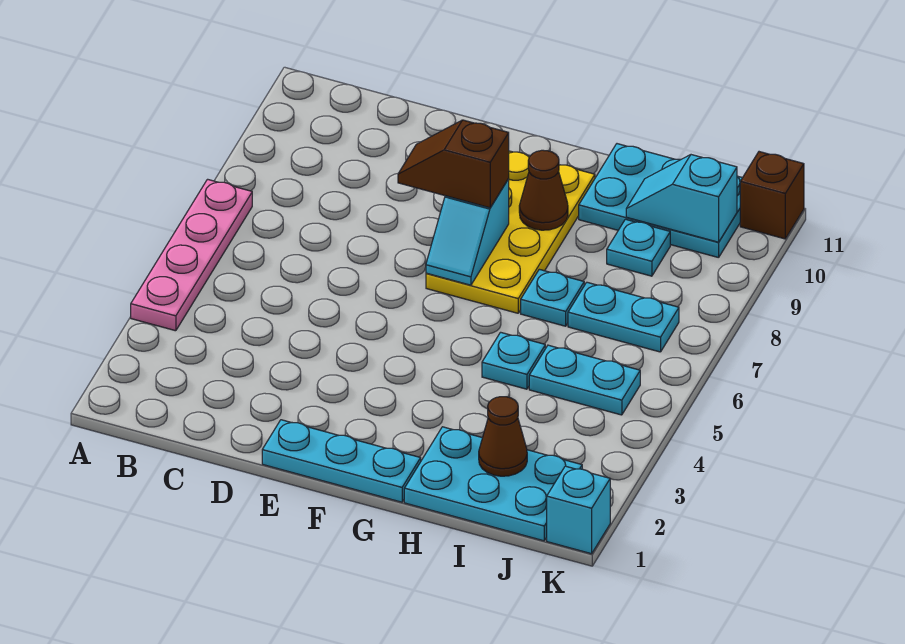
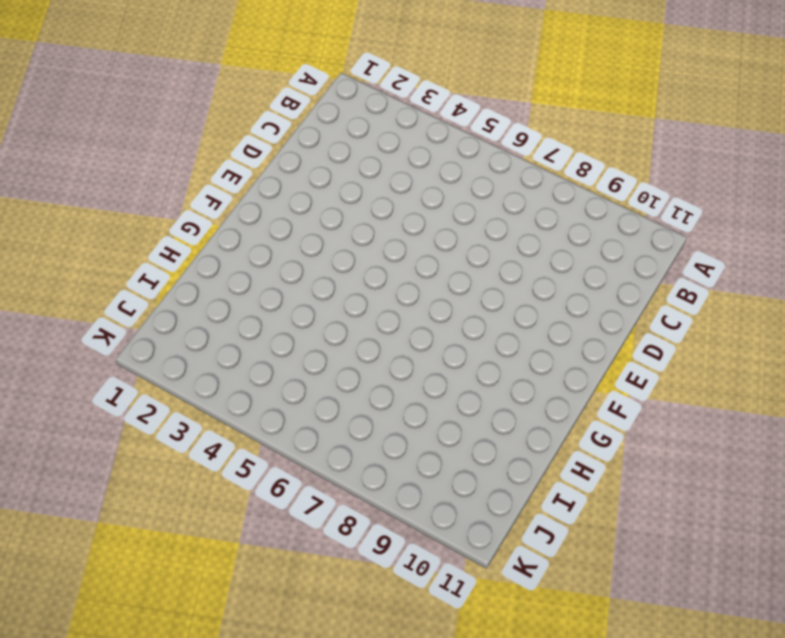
none -> pink 1x4 plate [131,179,252,331]
none -> cyan 1x3 plate [262,420,421,502]
none -> yellow 2x4 plate [426,151,595,313]

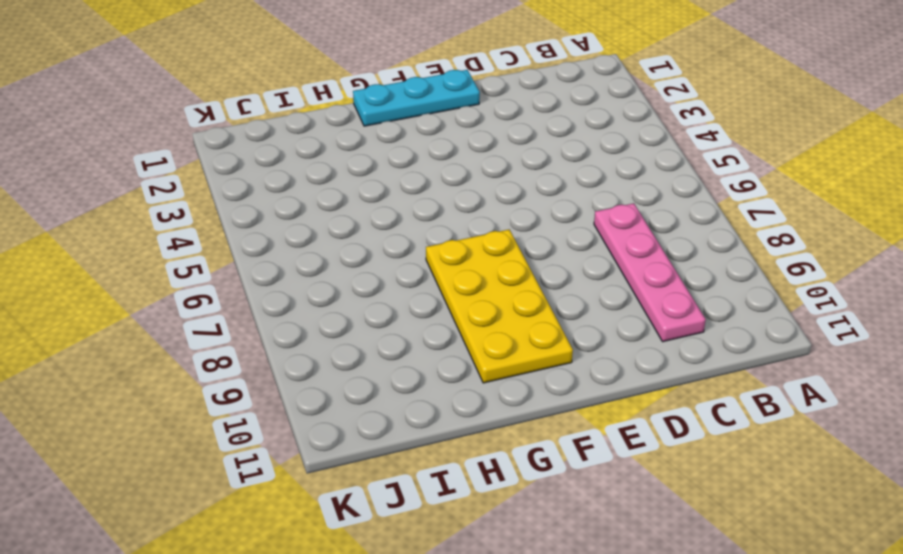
pink 1x4 plate [594,203,706,342] -> pink 1x4 plate moved to [131,179,252,331]
none -> cyan 2x3 plate [404,427,582,541]
none -> cyan 1x1 plate [482,332,545,389]
none -> cyan 1x1 plate [521,269,584,326]

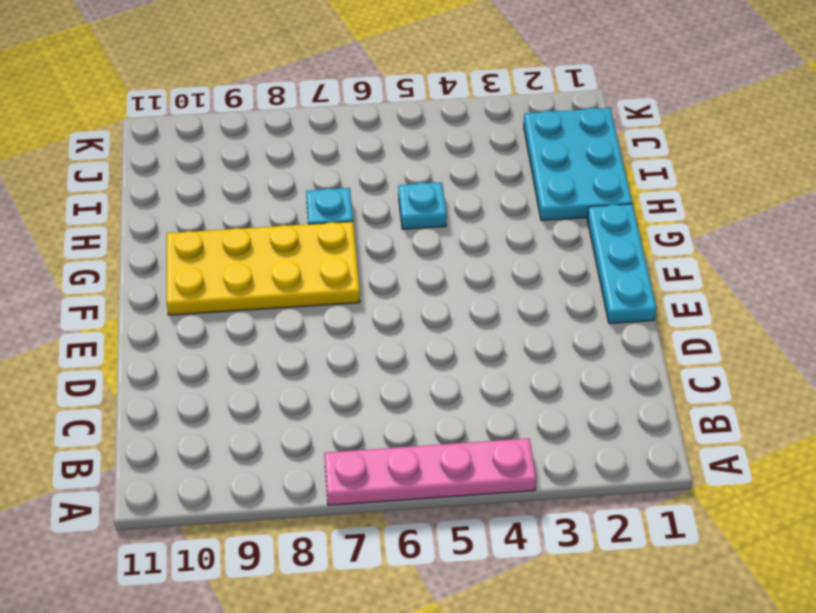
none -> cyan 2x3 plate [579,144,742,258]
none -> cyan 1x2 plate [529,345,640,415]
none -> cyan 1x2 plate [568,282,679,352]

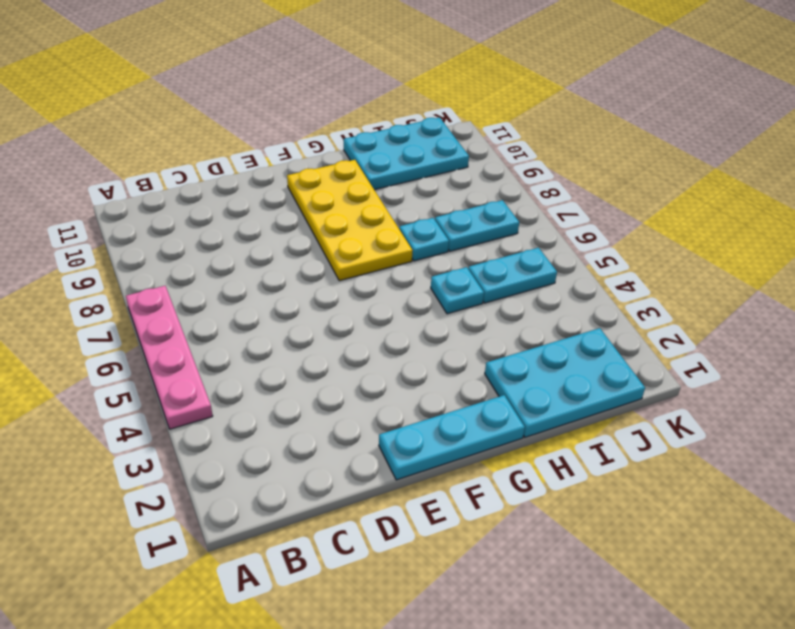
none -> cyan 1x1 plate [607,219,670,276]
none -> cyan 1x1 brick [547,466,610,554]
none -> brown 1x1 brick [740,152,804,239]

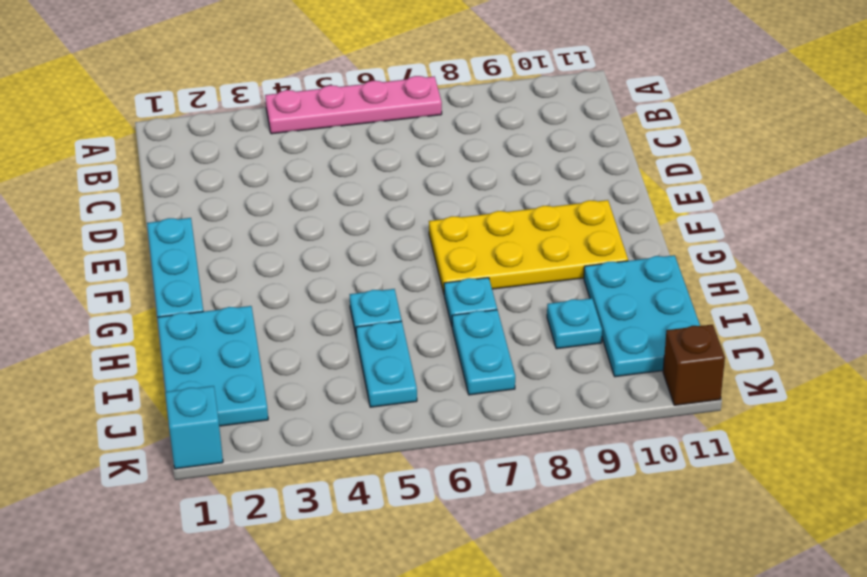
none -> cyan 1x2 slope [426,179,509,285]
none -> brown 1x1 cone [519,150,568,230]
none -> brown 1x1 cone [479,397,527,476]

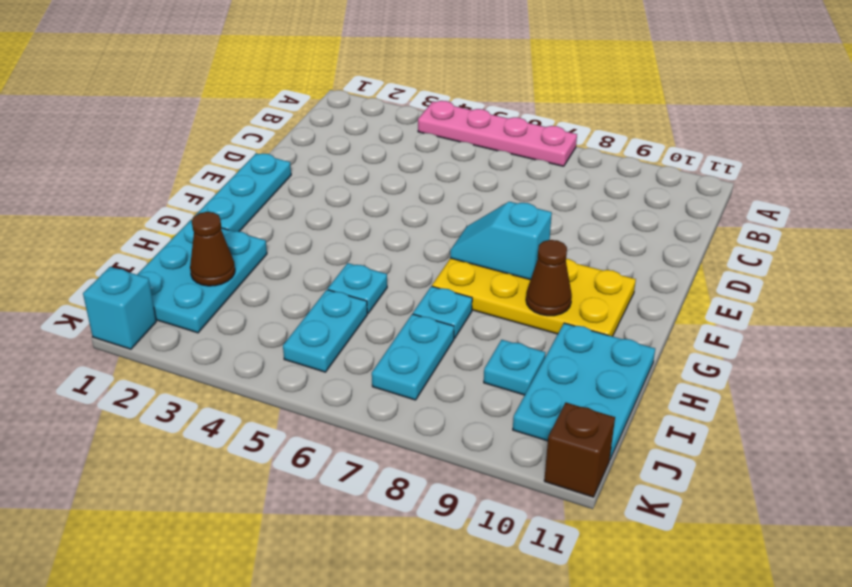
none -> cyan 1x2 slope [626,155,737,242]
none -> brown 1x2 slope [398,120,509,208]

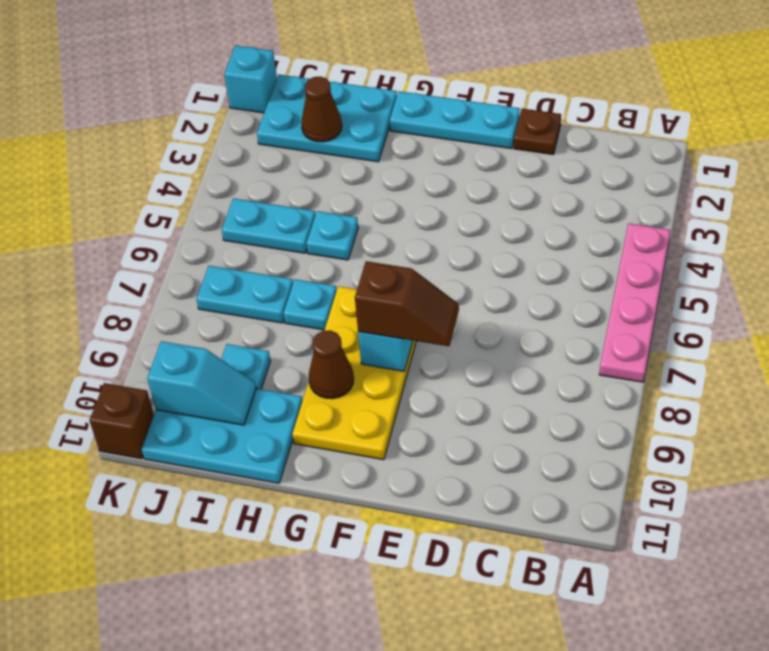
brown 1x1 plate [514,109,561,154] -> none

